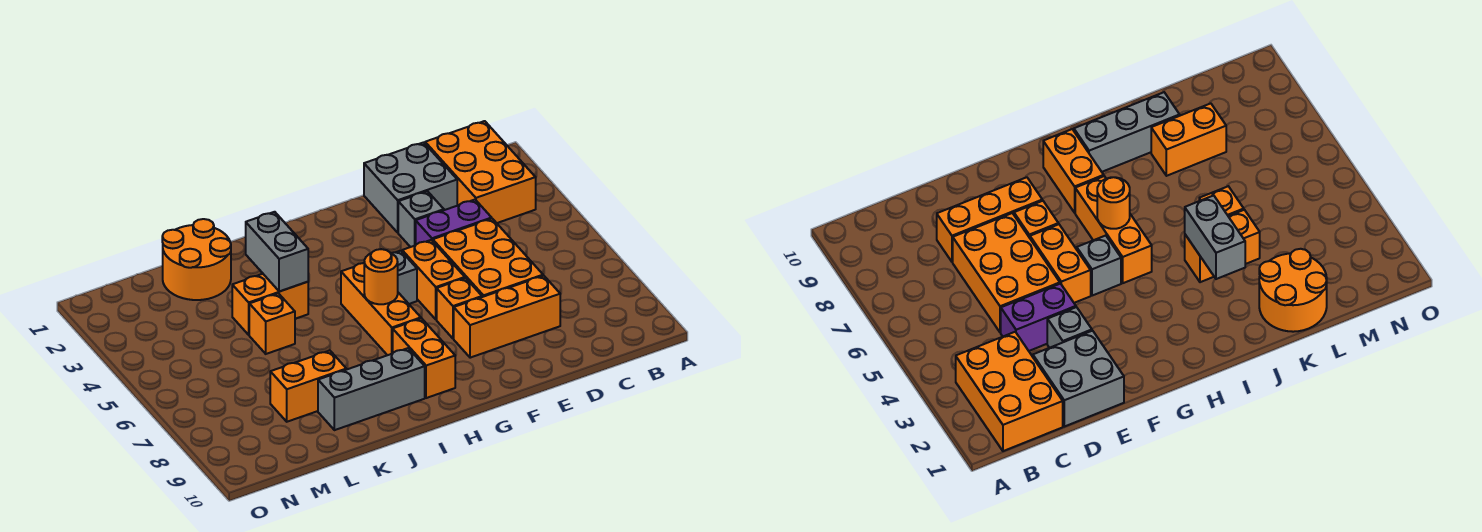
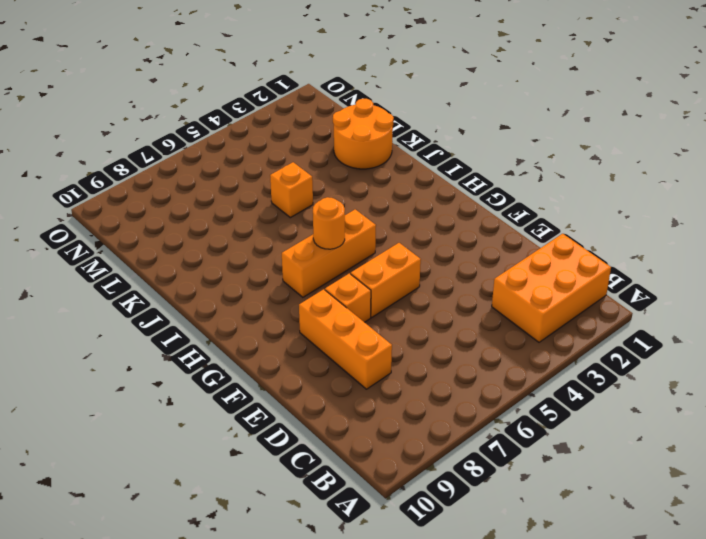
none -> grey 2x2 brick [364,142,457,232]
none -> purple 1x2 brick [416,200,492,244]
none -> orange 2x3 brick [433,219,543,297]

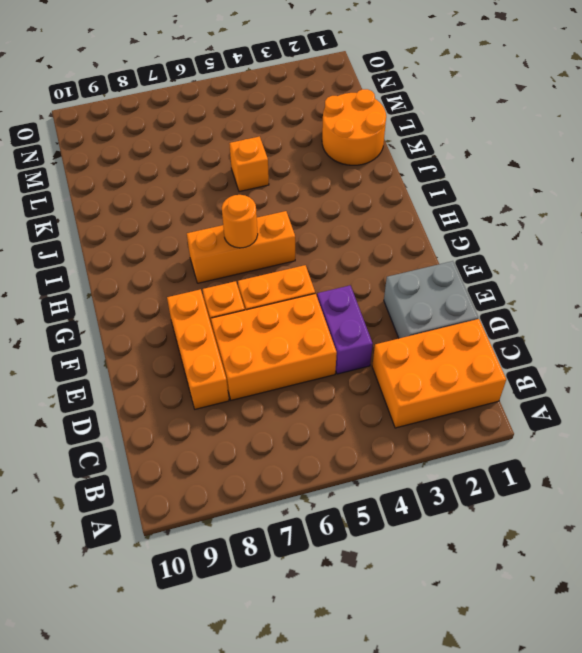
none -> grey 1x1 brick [398,191,444,247]
none -> grey 1x1 brick [391,251,417,304]
none -> orange 1x2 brick [393,318,455,398]

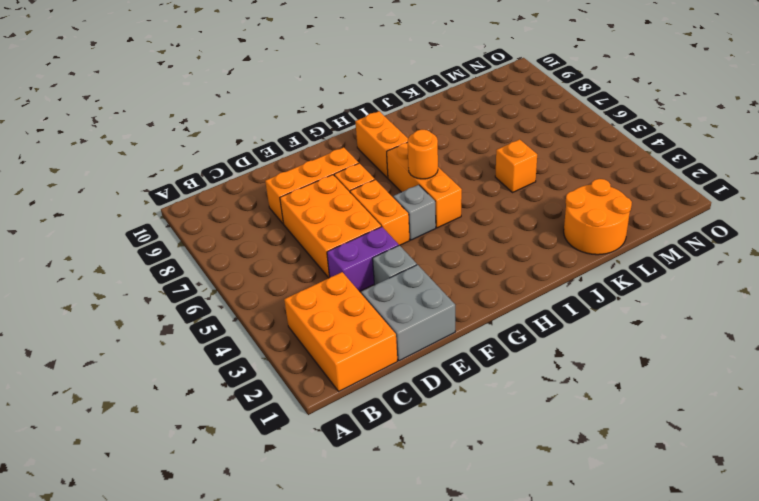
none -> grey 1x3 brick [318,348,425,430]
none -> orange 1x2 brick [232,274,308,335]
none -> orange 1x2 brick [270,350,346,422]

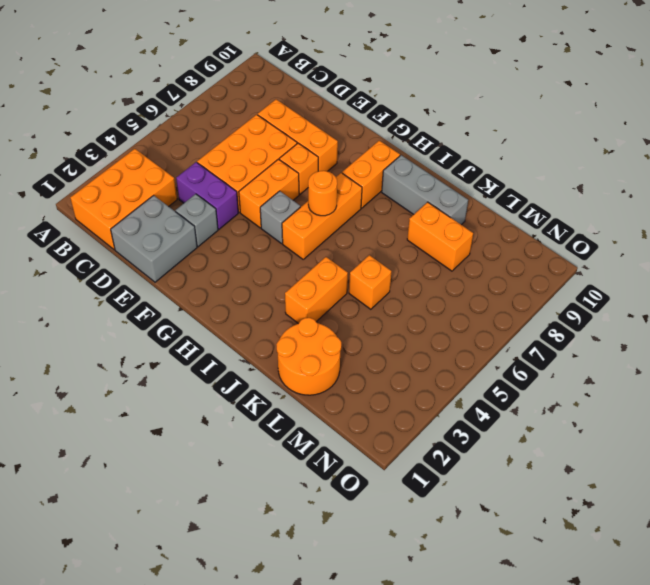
orange 1x2 brick [285,257,348,324] -> orange 1x2 brick turned to [232,274,308,335]
none -> grey 1x2 brick [246,212,308,292]

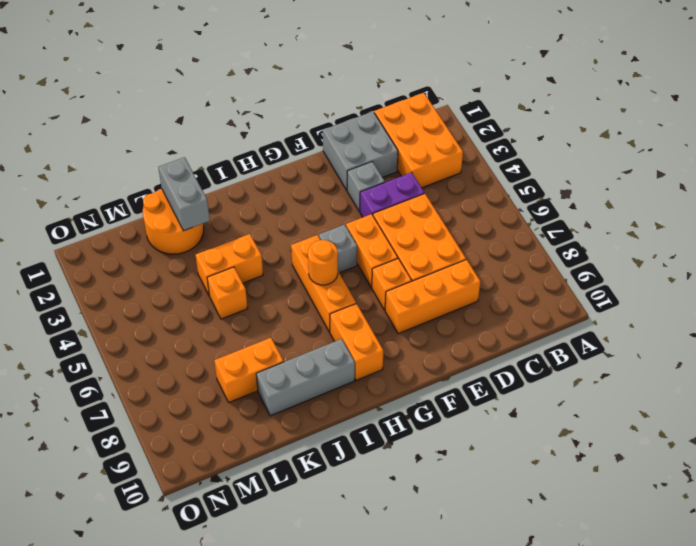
grey 1x2 brick [158,157,210,231] -> grey 1x2 brick moved to [246,212,308,292]

